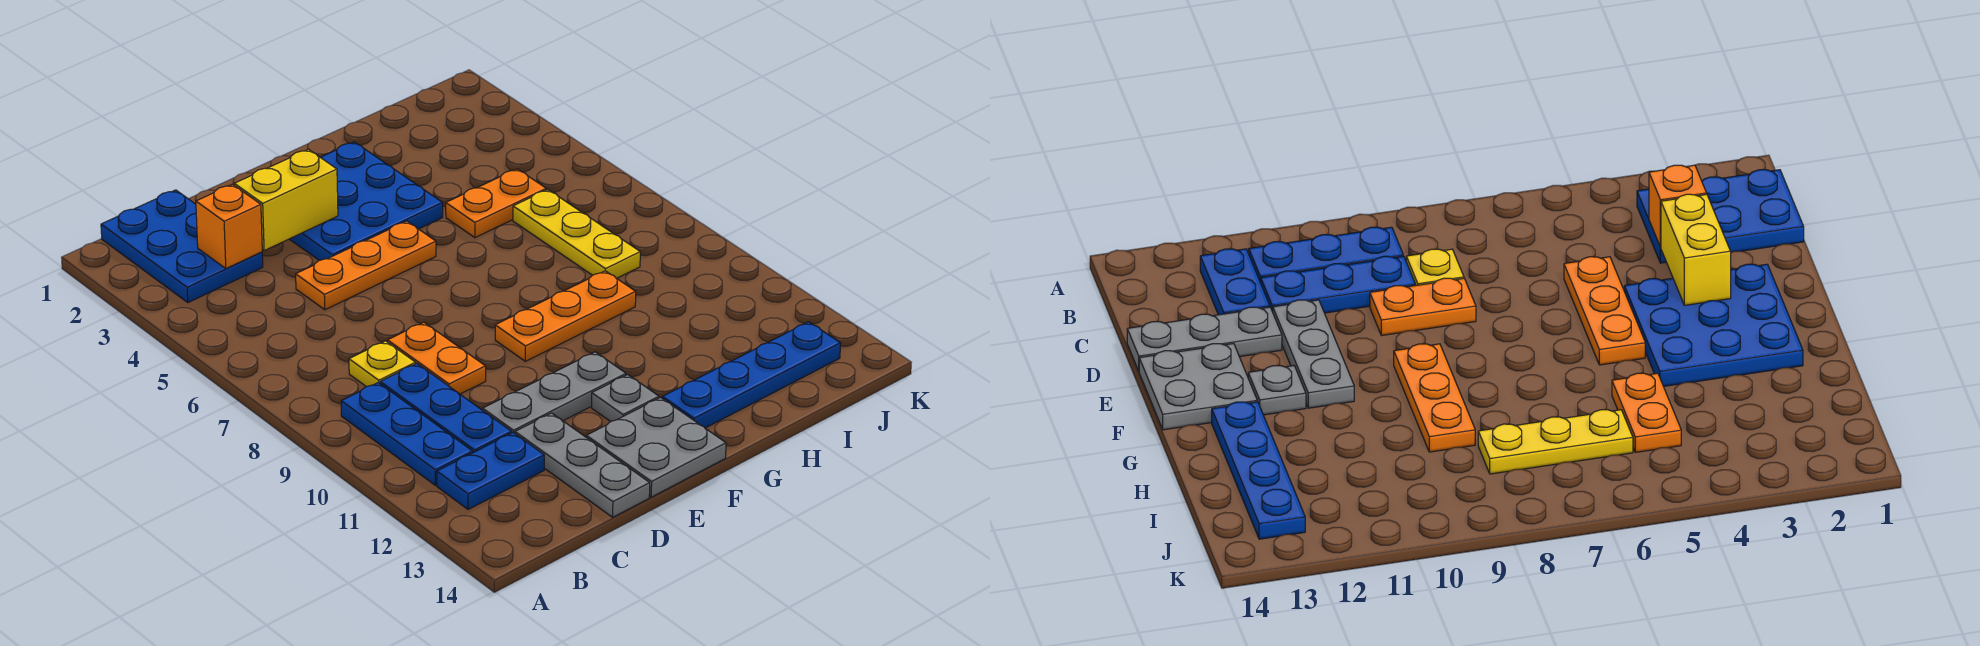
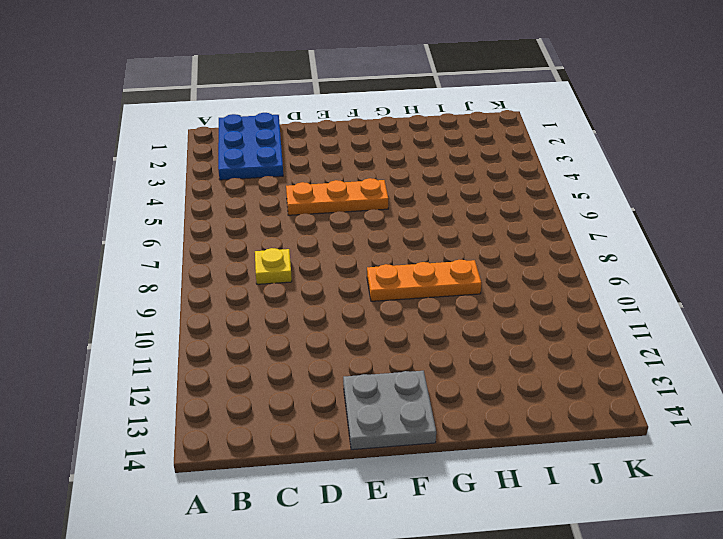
none -> blue 1x3 plate [341,382,473,485]
none -> blue 1x2 plate [437,433,544,509]
none -> blue 1x3 plate [380,364,512,453]

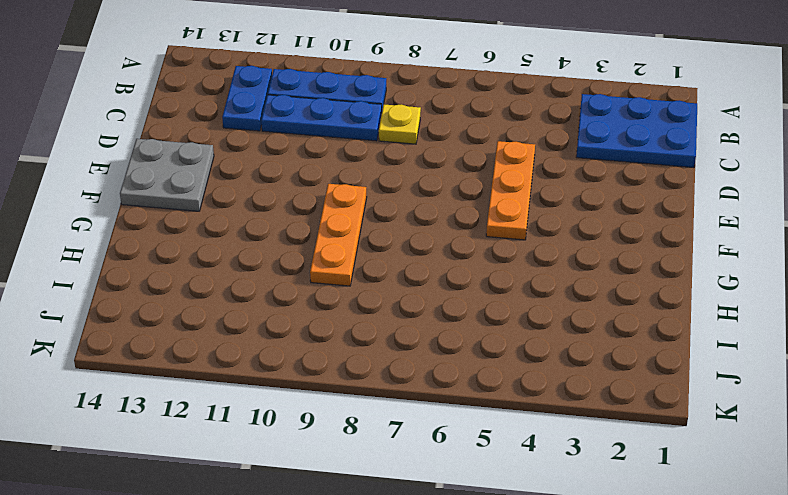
none -> orange 1x2 plate [388,322,486,394]
none -> grey 1x3 plate [483,352,626,433]
none -> grey 1x3 plate [515,413,650,517]

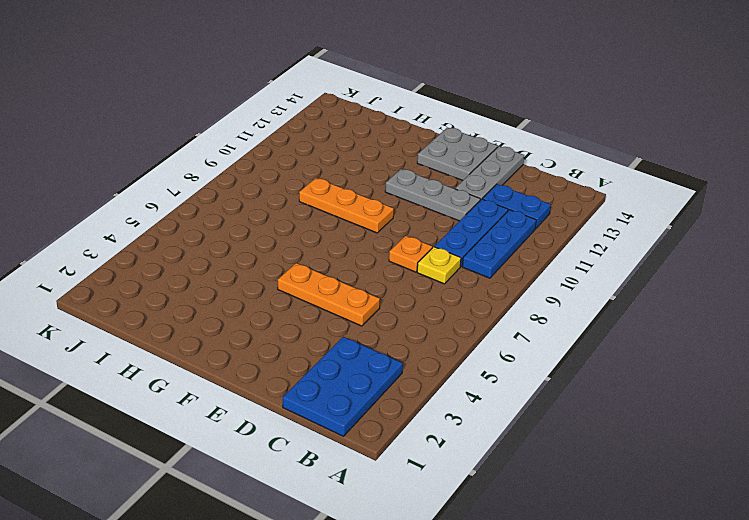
orange 1x1 plate [389,236,432,272] -> orange 1x2 plate [388,322,486,394]
none -> blue 3x3 plate [290,142,443,260]
none -> grey 1x1 plate [592,375,659,422]
none -> blue 1x4 plate [662,322,841,428]

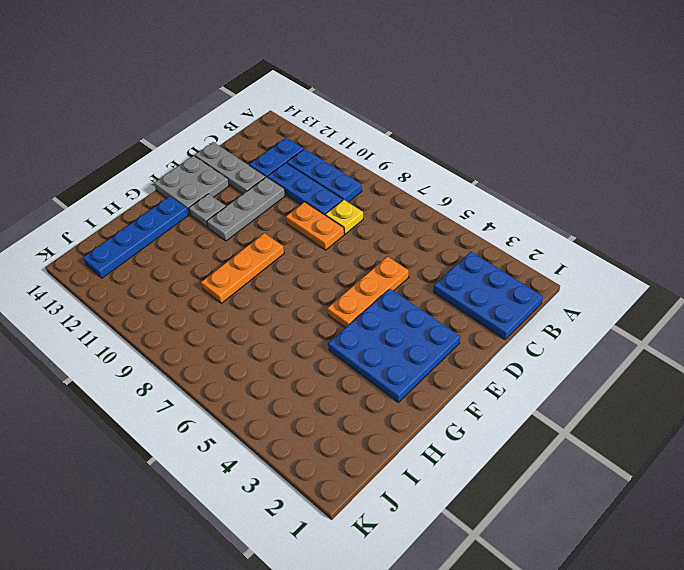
none -> orange 1x2 plate [446,169,546,238]
none -> yellow 1x3 plate [513,190,640,278]
none -> orange 1x1 brick [196,184,262,268]

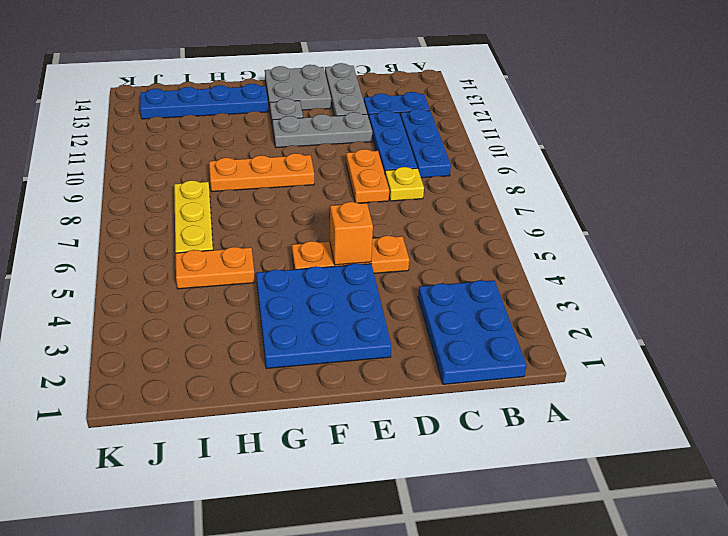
orange 1x1 brick [330,202,373,265] -> orange 1x1 brick moved to [196,184,262,268]
none -> yellow 1x2 brick [234,149,338,251]

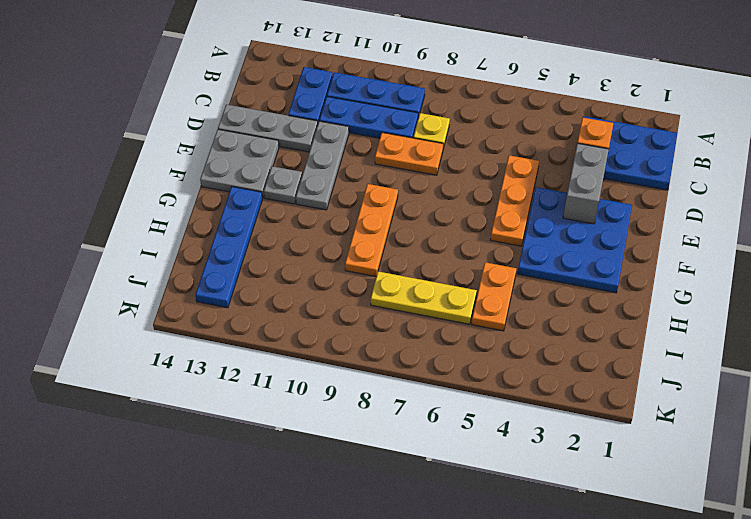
grey 1x2 brick [563,143,609,224] -> yellow 1x2 brick [234,149,338,251]

